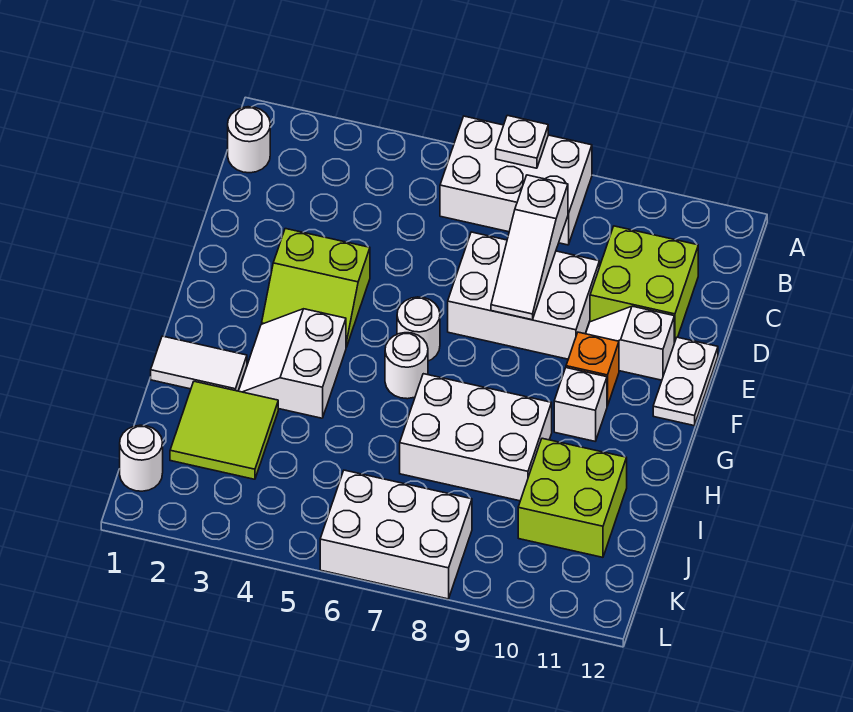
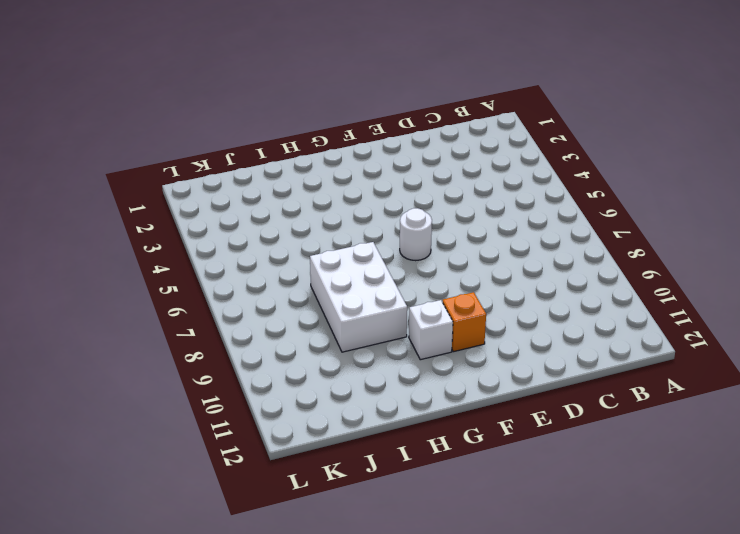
none -> white 2x3 brick [440,116,592,245]
none -> white 1x1 round brick [228,107,270,173]
none -> lime 2x2 brick [590,226,698,343]

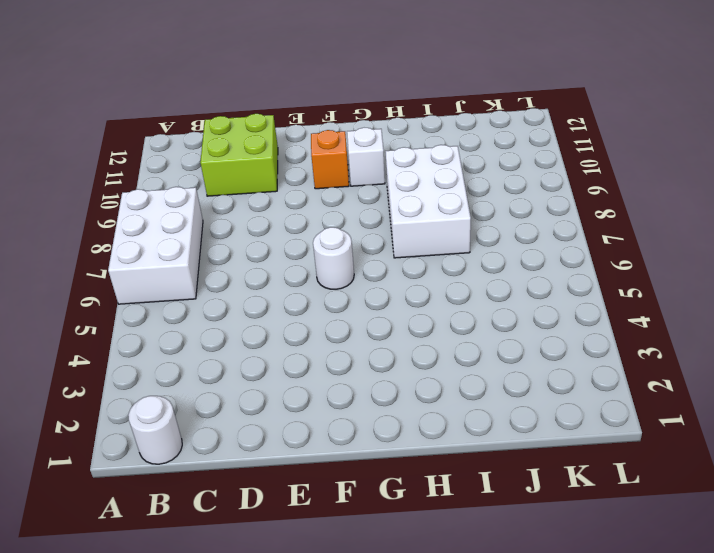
none -> white 2x3 brick [448,232,599,359]
none -> lime 2x2 slope [262,229,370,347]
none -> white 1x2 slope [585,306,674,380]

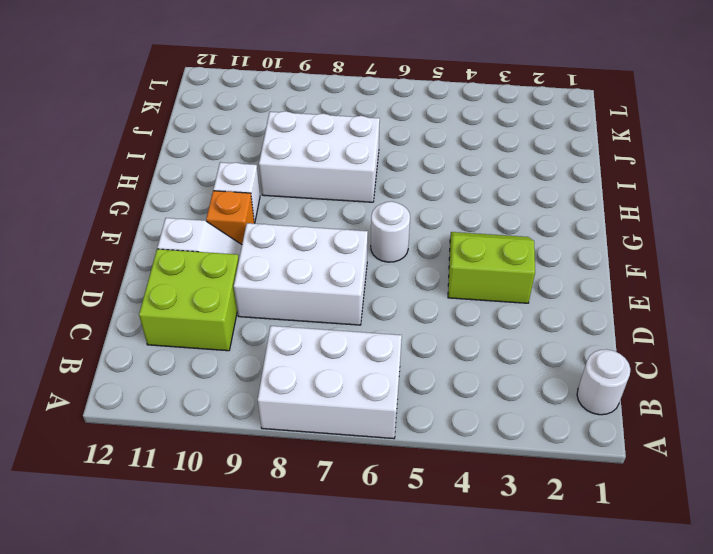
none -> white 1x2 plate [653,337,718,426]
none -> white 2x2 slope [239,309,346,418]
none -> white 1x1 round brick [385,333,428,399]

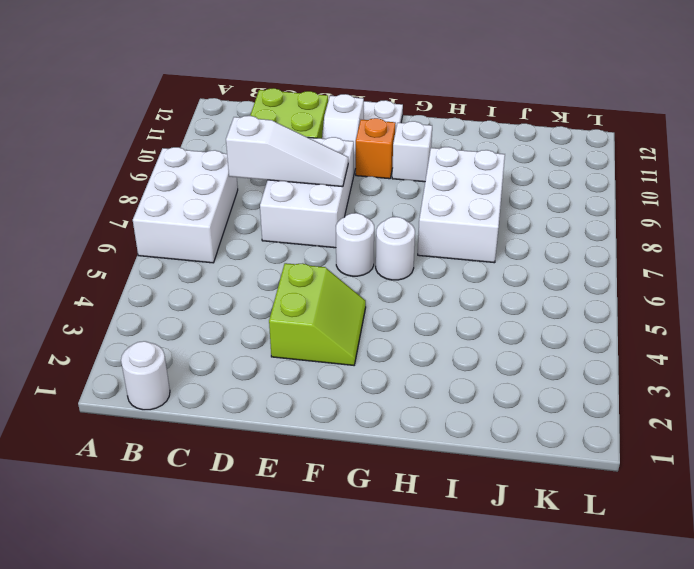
none -> white 2x2 slope [239,309,346,418]
none -> white 1x2 tile [151,336,247,391]
none -> lime 2x2 tile [170,381,278,479]

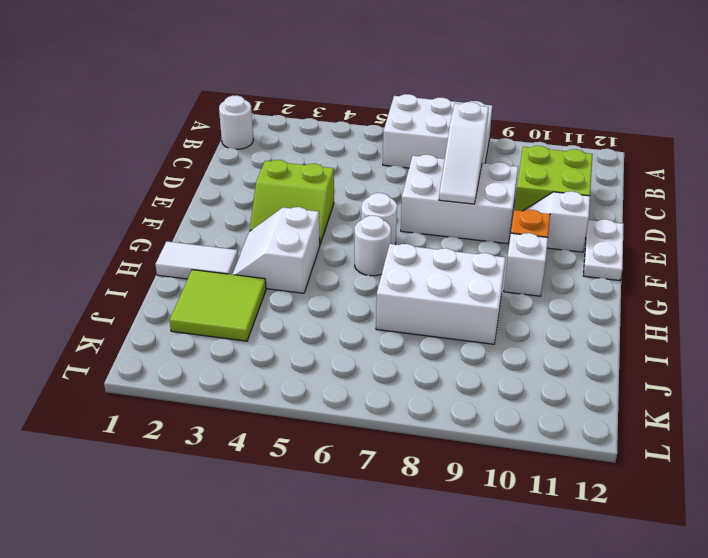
none -> lime 2x2 brick [518,438,627,557]
none -> white 1x1 round brick [120,425,163,491]
none -> white 2x3 brick [320,470,472,599]

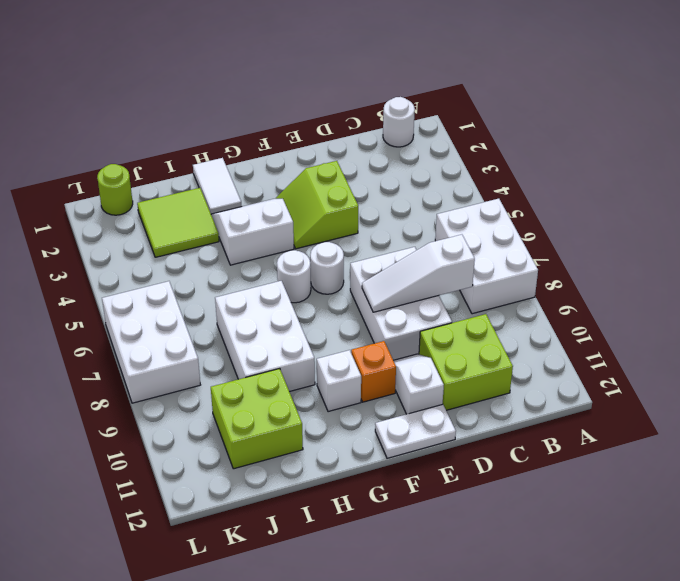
lime 1x1 round brick [97,164,133,215] -> white 1x1 round brick [120,425,163,491]
none -> white 1x1 plate [496,115,548,168]

